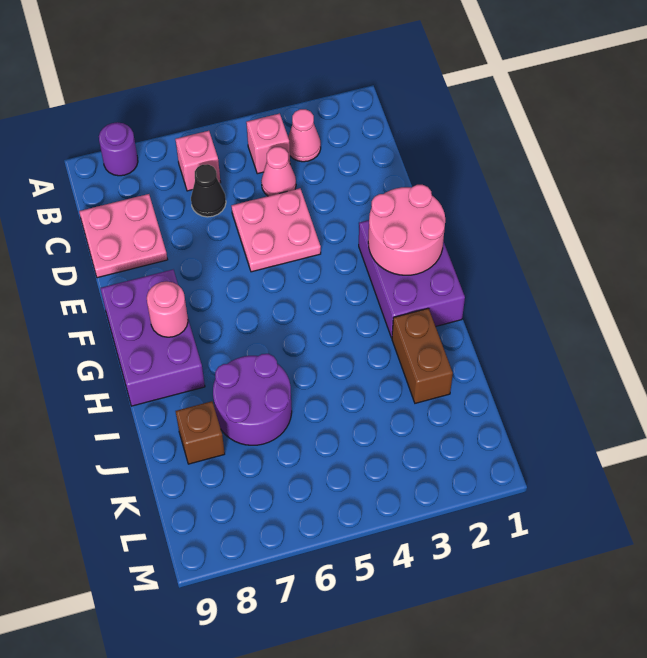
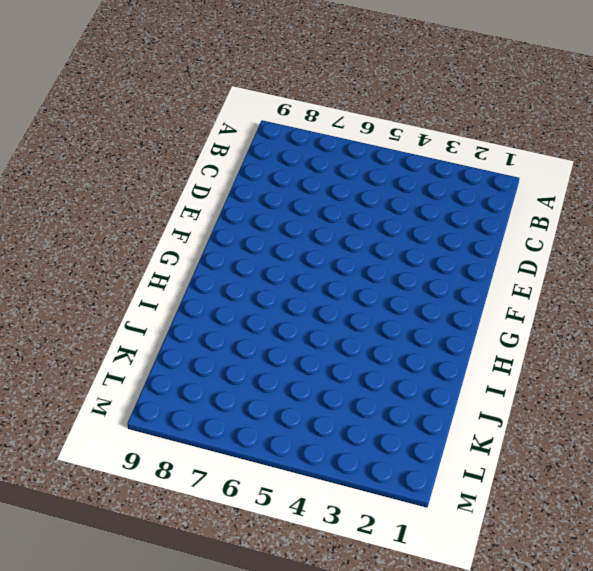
none -> purple 1x1 round brick [99,122,138,176]
none -> pink 1x1 cone [288,109,321,162]
none -> pink 1x1 brick [246,114,290,174]

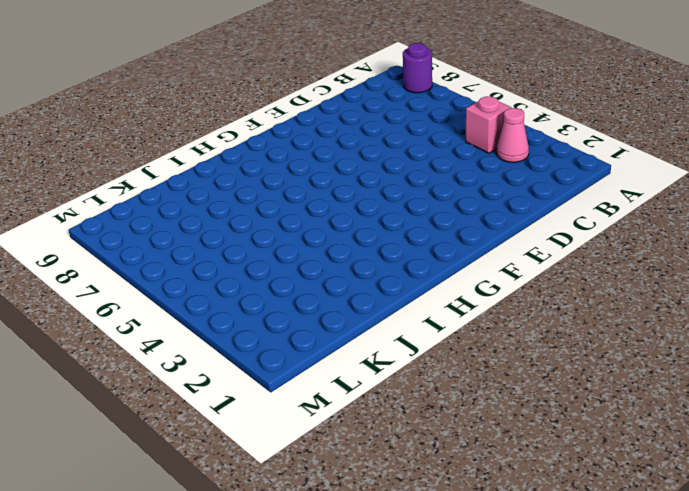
none -> pink 1x1 brick [175,131,221,191]
none -> pink 1x1 cone [261,147,296,196]
none -> black 1x1 cone [191,164,226,217]

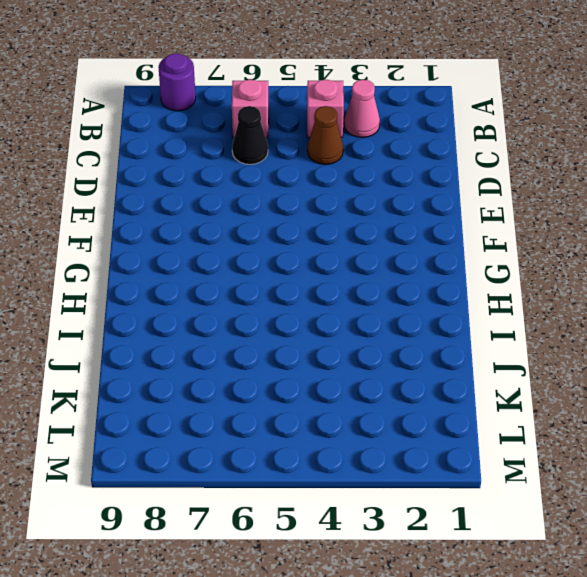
brown 1x1 cone [307,106,343,165] -> pink 1x1 cone [261,147,296,196]
none -> pink 2x2 plate [79,194,168,278]
none -> pink 2x2 plate [231,188,321,272]
none -> purple 2x3 brick [359,220,465,338]

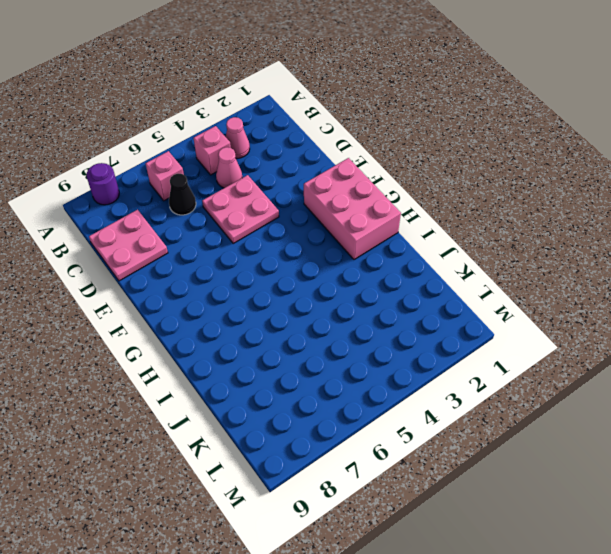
pink 2x3 brick [304,158,401,260] -> purple 2x3 brick [359,220,465,338]
none -> purple 2x3 brick [101,270,205,406]
none -> brown 1x2 brick [392,308,453,403]
none -> purple 2x2 round brick [213,354,292,445]

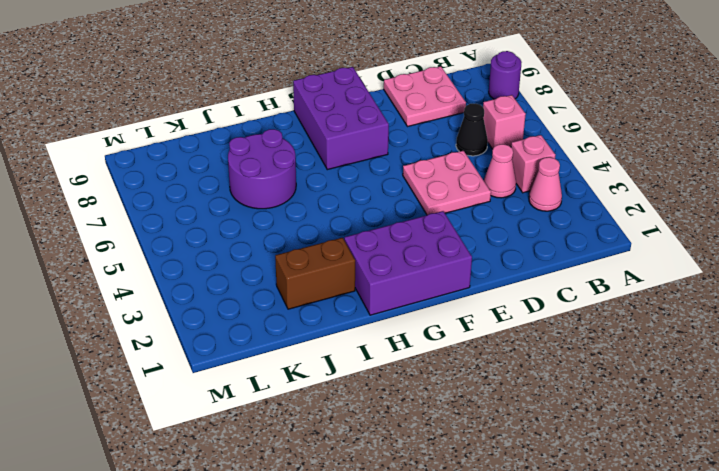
purple 2x3 brick [293,67,389,170] -> purple 2x3 brick turned to [101,270,205,406]
none -> brown 1x1 brick [176,401,225,464]
none -> pink 2x2 round brick [368,185,445,275]
none -> pink 1x1 round brick [147,282,188,337]

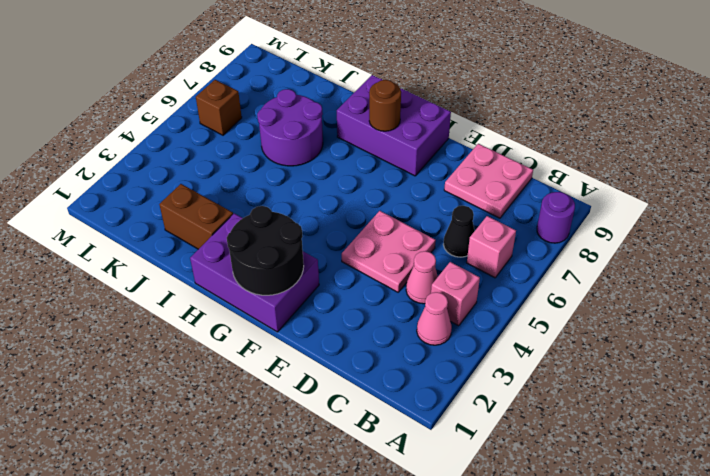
black 2x2 round brick [227,206,304,295] -> pink 2x2 round brick [368,185,445,275]
brown 1x1 round brick [369,80,401,131] -> pink 1x1 round brick [147,282,188,337]
brown 1x1 brick [196,80,242,135] -> brown 1x1 brick moved to [176,401,225,464]

